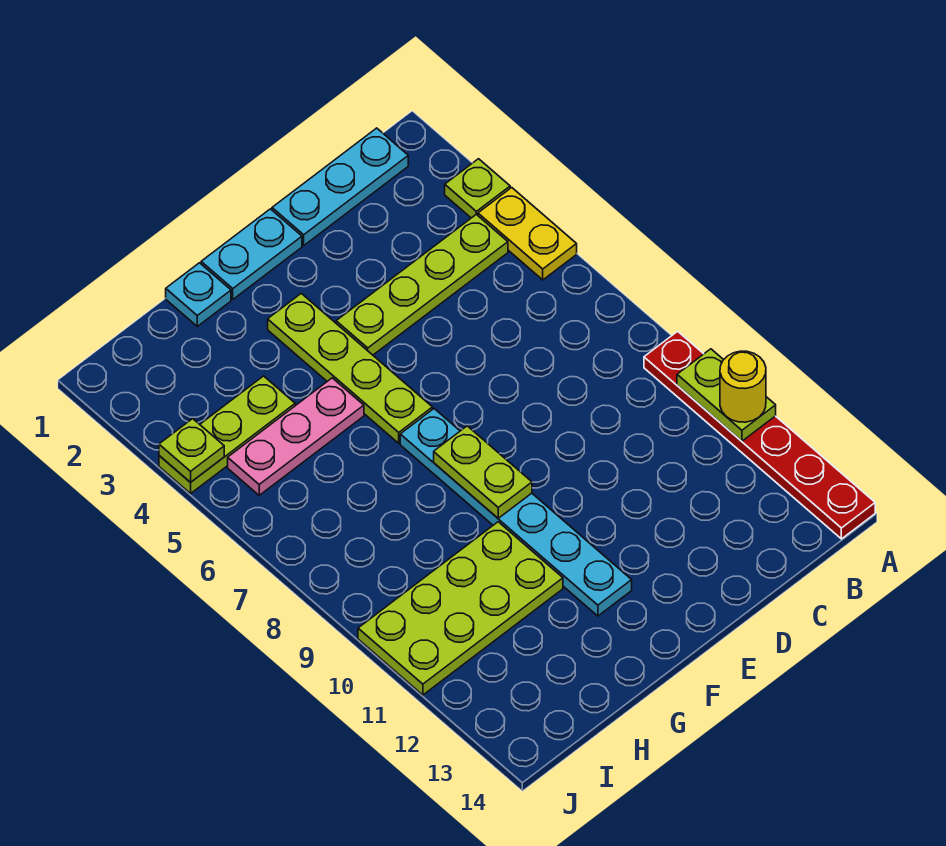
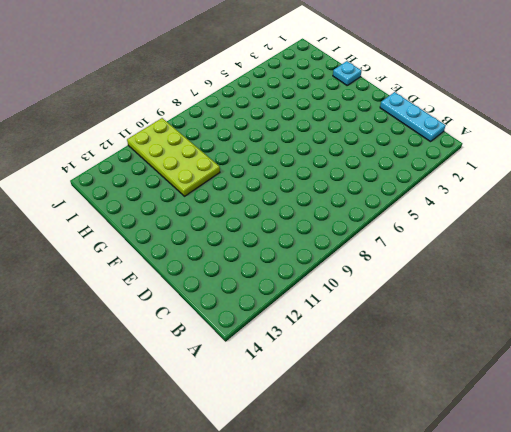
none -> lime 1x1 plate [445,159,510,218]
none -> yellow 1x2 plate [478,188,577,280]
none -> red 1x6 plate [644,331,875,539]

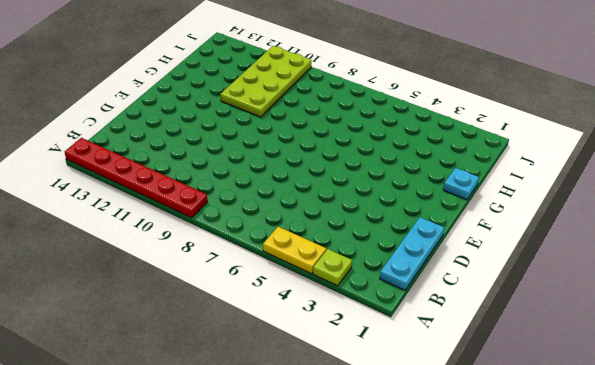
none -> lime 1x4 plate [336,214,508,355]
none -> cyan 1x2 plate [201,209,302,299]
none -> lime 1x4 plate [268,293,432,443]

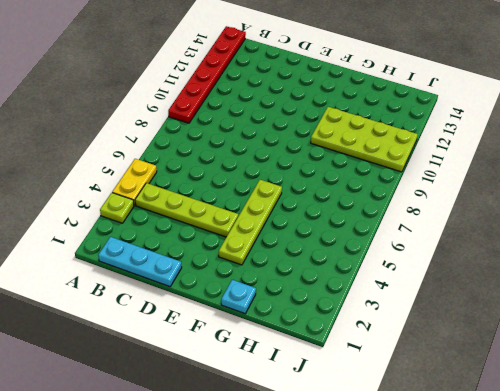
none -> cyan 1x2 plate [201,209,302,299]
none -> cyan 1x6 plate [400,409,632,616]
none -> pink 1x3 plate [228,378,364,495]

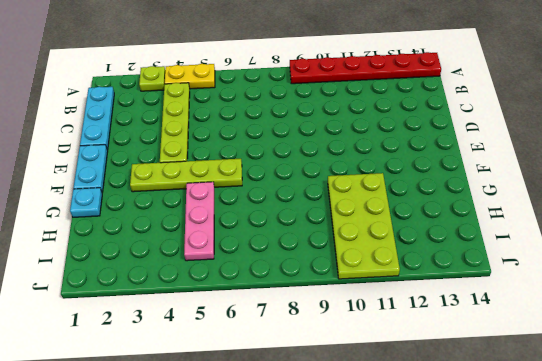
none -> cyan 1x6 plate [400,409,632,616]
none -> lime 1x3 plate [159,376,295,493]
none -> lime 1x2 plate [677,349,776,441]

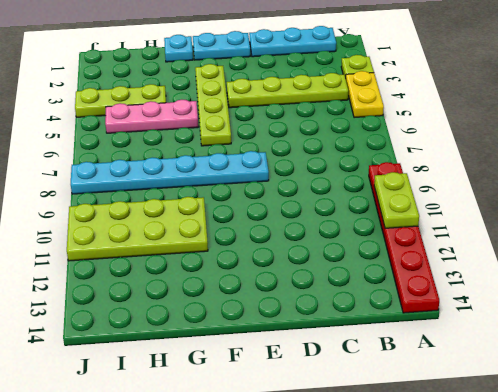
cyan 1x6 plate [71,151,269,194] -> cyan 1x6 plate turned to [400,409,632,616]
none -> lime 1x2 plate [434,426,532,518]
none -> lime 1x1 plate [159,419,224,482]
none -> yellow 1x1 round brick [720,351,766,422]

